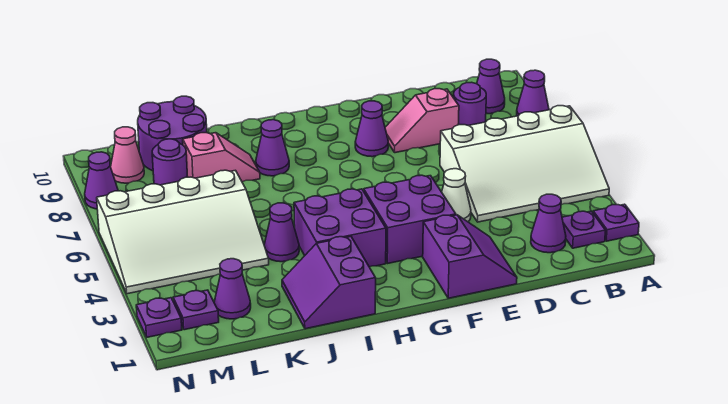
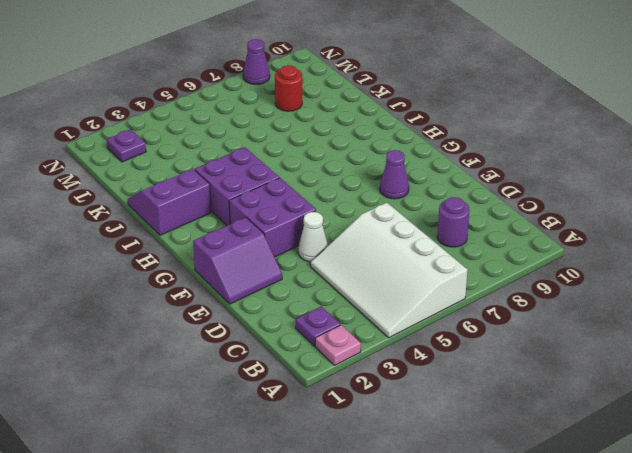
pink 1x1 plate [315,325,361,365] -> purple 1x1 plate [593,204,639,241]
red 1x1 round brick [275,65,302,111] -> purple 1x1 round brick [152,139,188,185]
none -> purple 1x1 cone [517,70,549,116]
none -> purple 1x1 cone [477,59,505,114]
none -> purple 1x1 cone [531,194,566,253]

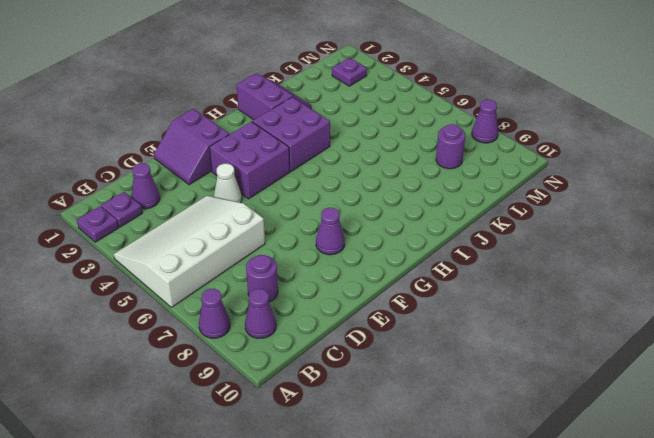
none -> pink 1x2 slope [385,89,459,153]
none -> purple 1x1 cone [256,120,289,176]
none -> purple 1x1 cone [264,203,299,262]

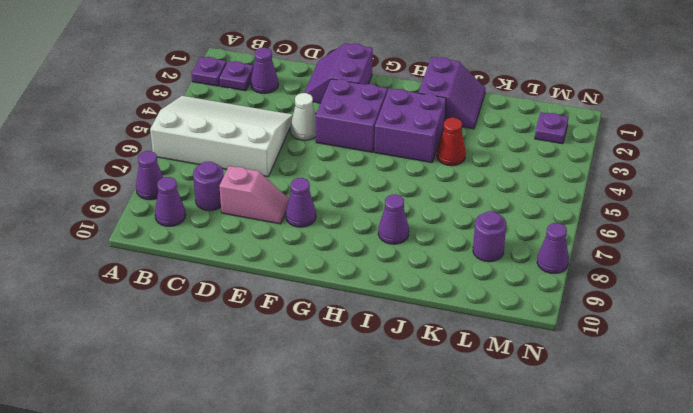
red 1x1 cone [437,118,466,166] -> purple 1x1 cone [264,203,299,262]
none -> pink 1x2 slope [183,133,260,182]
none -> white 3x4 slope [97,170,269,294]
none -> purple 2x2 round brick [138,96,207,171]

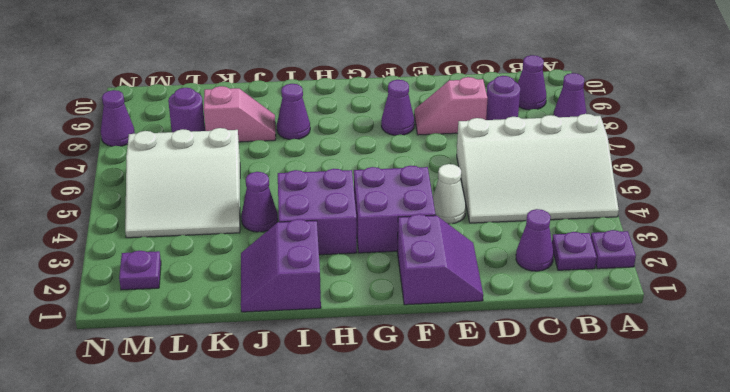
white 3x3 slope [125,128,240,238] -> white 3x4 slope [97,170,269,294]
none -> purple 2x2 round brick [138,96,207,171]
none -> purple 1x1 cone [214,259,251,319]
none -> pink 1x1 cone [111,127,144,183]

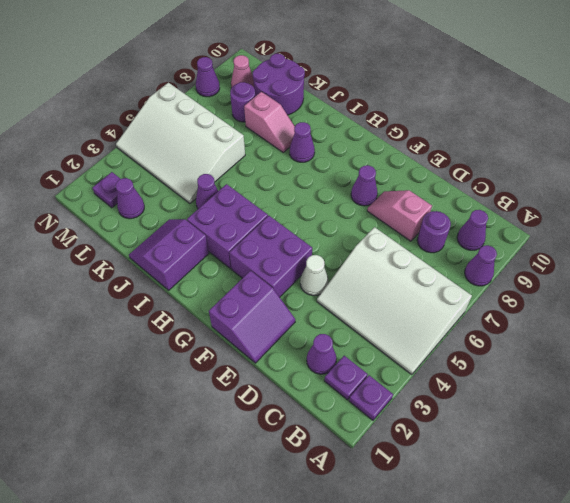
none -> purple 1x1 plate [136,298,182,337]

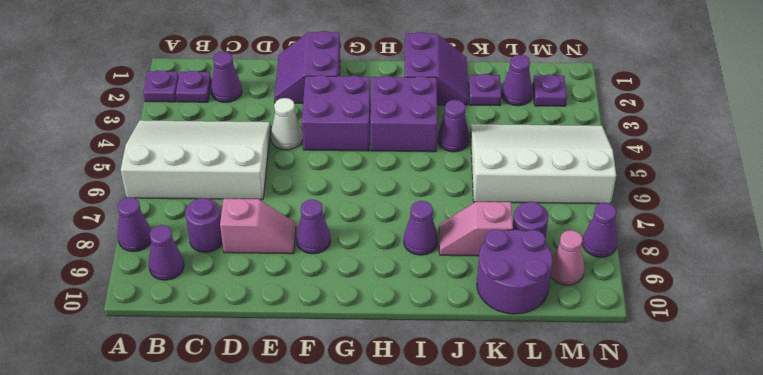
purple 1x1 plate [469,74,501,106] -> purple 1x1 plate moved to [136,298,182,337]

